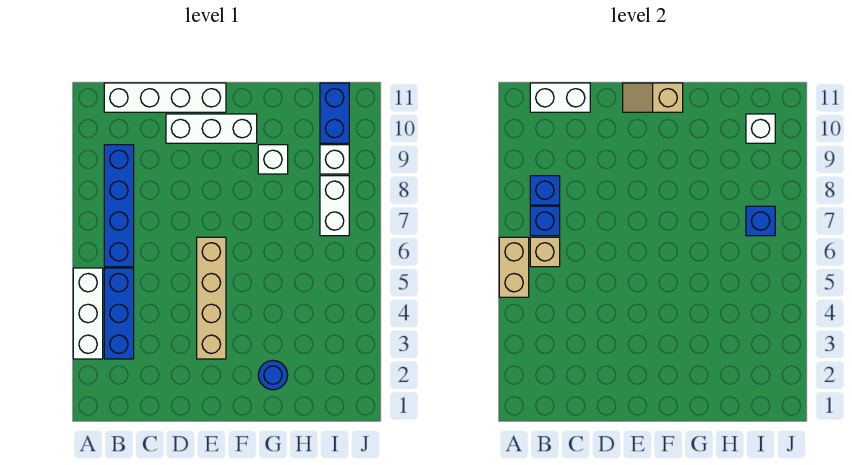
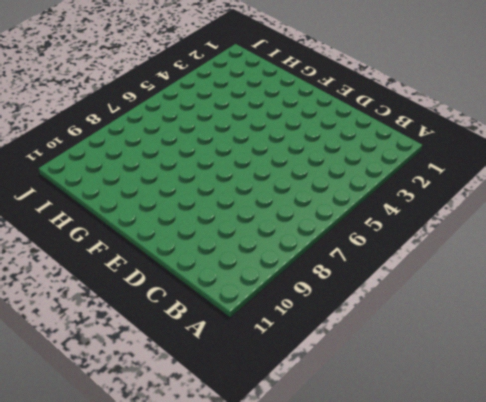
none -> white 1x3 brick [73,268,103,359]
none -> blue 1x3 brick [104,268,134,359]
none -> blue 1x4 brick [104,145,134,267]

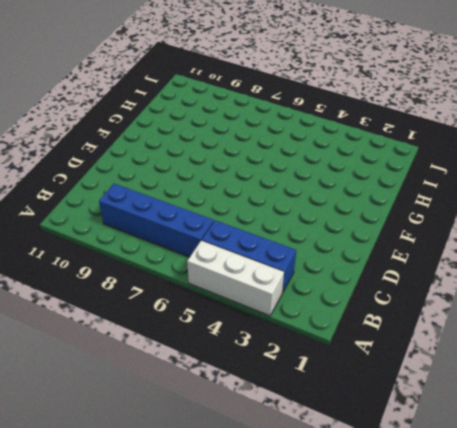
none -> white 1x4 brick [104,83,226,112]
none -> white 1x3 brick [166,114,257,143]
none -> tan 1x4 brick [197,237,226,359]

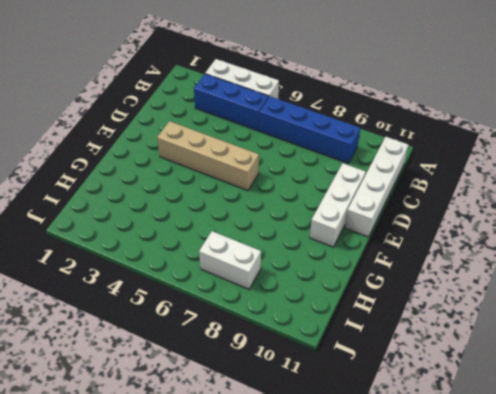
none -> blue 1x1 round brick [258,361,288,390]
none -> white 1x1 brick [258,145,288,174]
none -> white 1x1 brick [320,145,349,174]

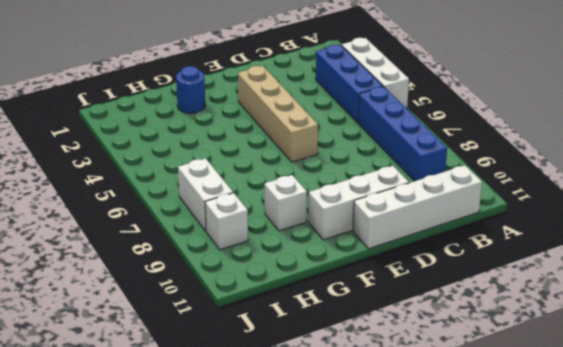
none -> blue 1x2 brick [320,83,349,143]
none -> tan 1x2 brick [499,237,529,297]
none -> tan 1x1 brick [530,237,560,267]

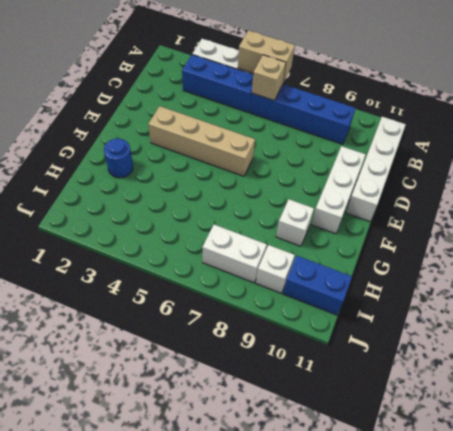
none -> blue 1x1 brick [530,206,560,236]
none -> blue 1x1 brick [530,176,560,205]
none -> white 1x2 brick [530,83,590,112]

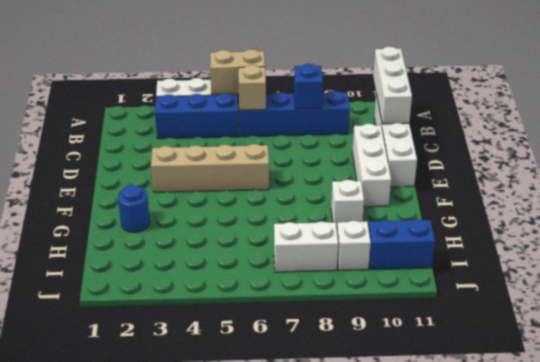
white 1x3 brick [373,47,412,124] -> white 1x2 brick [530,83,590,112]
none -> blue 1x1 brick [530,206,560,236]
none -> tan 1x2 slope [623,83,683,112]
none -> blue 1x1 brick [746,206,775,236]

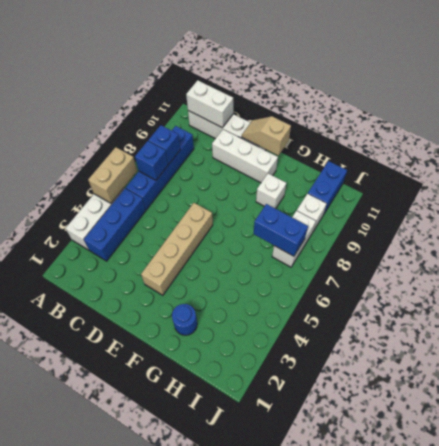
blue 1x2 brick [253,204,308,256] -> blue 1x1 brick [746,206,775,236]
none -> tan 1x1 brick [530,237,560,267]
none -> white 1x1 brick [746,114,775,143]

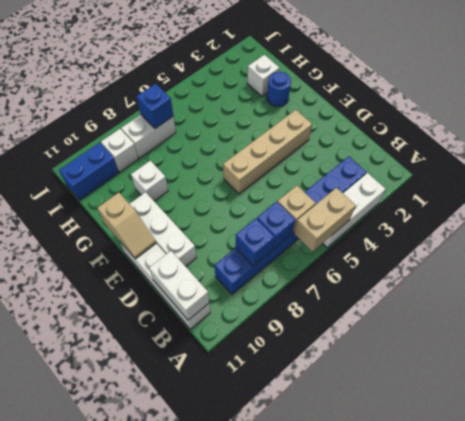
white 1x1 brick [247,55,279,96] -> white 1x1 brick moved to [746,114,775,143]

